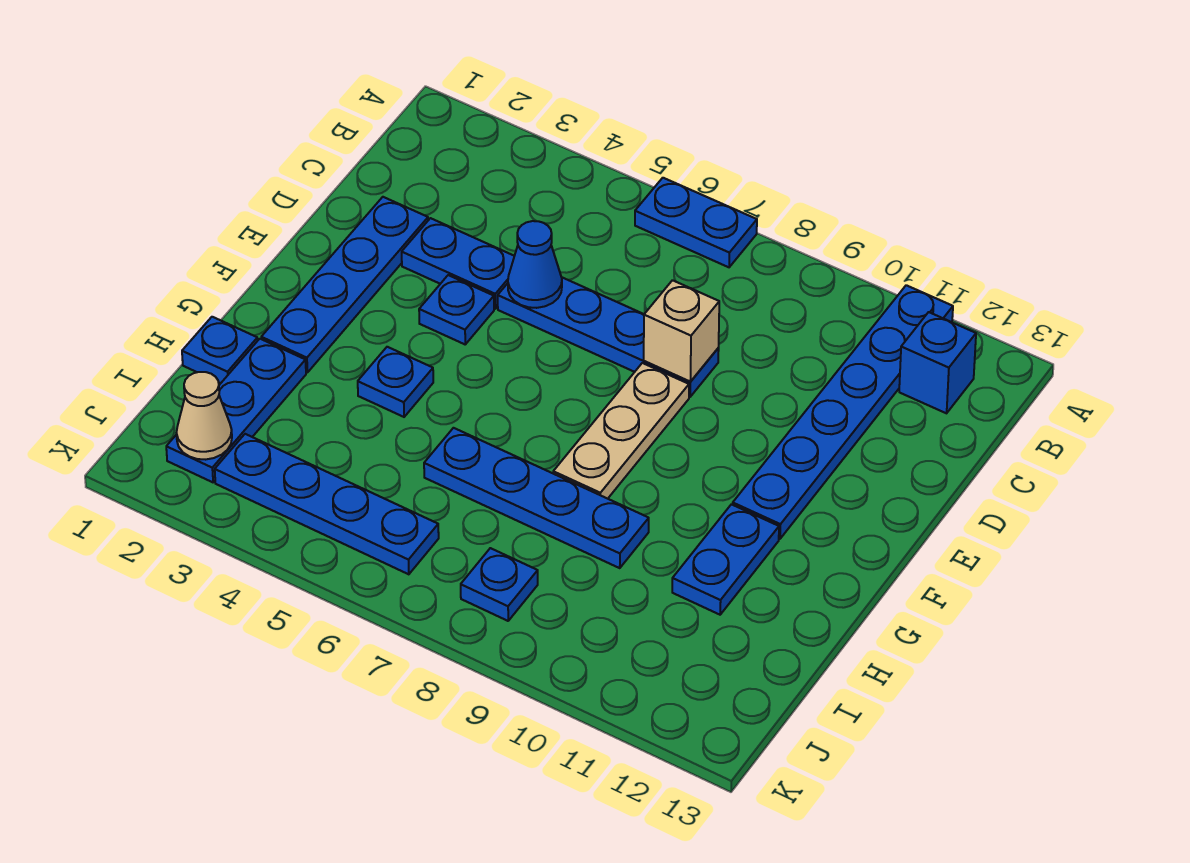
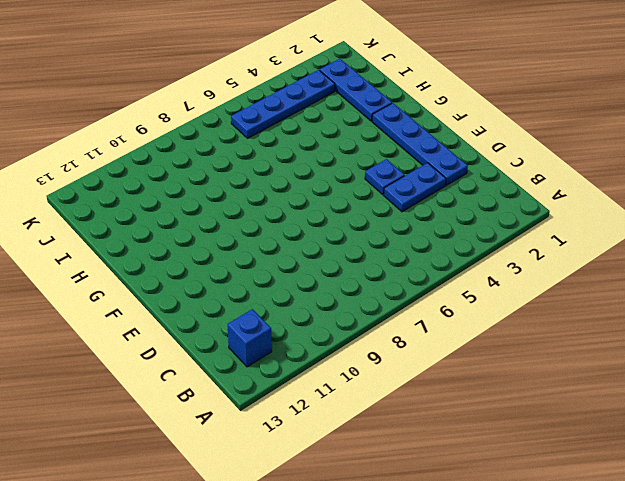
none -> blue 1x2 plate [635,178,757,267]
none -> blue 1x6 plate [733,285,953,539]
none -> blue 1x4 plate [498,278,719,397]

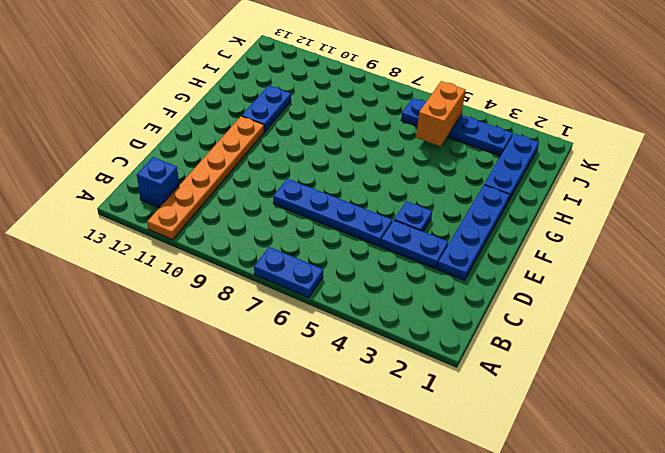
orange 1x6 plate [147,116,264,240] -> blue 1x6 plate [733,285,953,539]
orange 1x2 brick [416,81,465,146] -> none
none -> tan 1x3 plate [553,363,689,499]
none -> blue 1x1 plate [358,347,433,417]
none -> blue 1x1 plate [182,317,258,383]

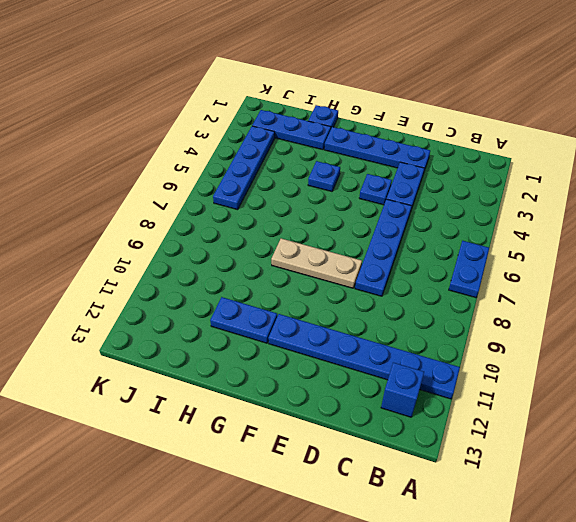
none -> blue 1x4 plate [424,428,649,568]
none -> blue 1x1 plate [461,548,538,621]
none -> blue 1x1 cone [508,221,562,308]

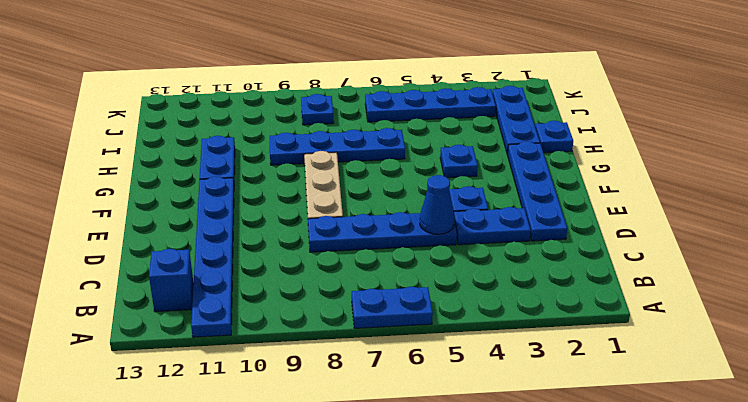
none -> tan 1x1 brick [644,280,719,381]
none -> tan 1x1 cone [177,372,232,460]

